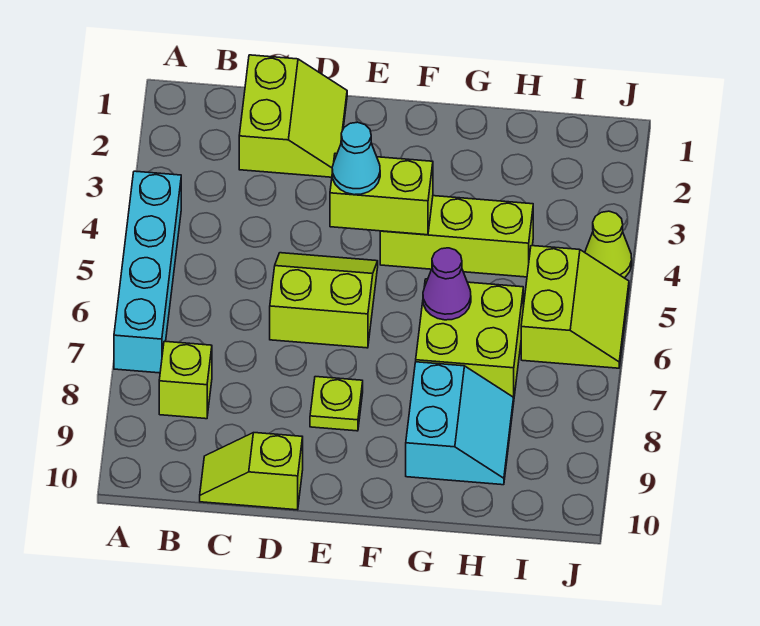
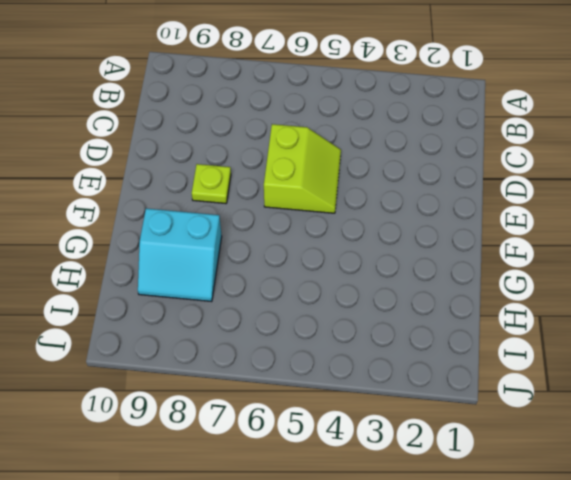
none -> cyan 1x4 brick [114,171,181,373]
none -> lime 1x1 brick [159,341,212,419]
none -> lime 2x2 slope [239,55,347,177]

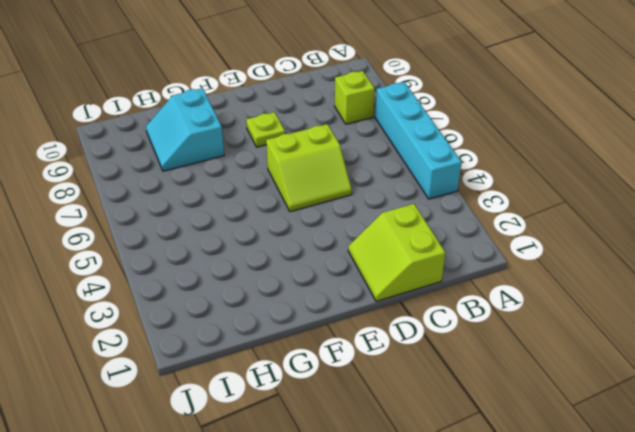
none -> lime 1x2 slope [200,433,303,510]
none -> lime 1x3 brick [380,196,533,277]
none -> lime 2x2 brick [416,279,523,397]

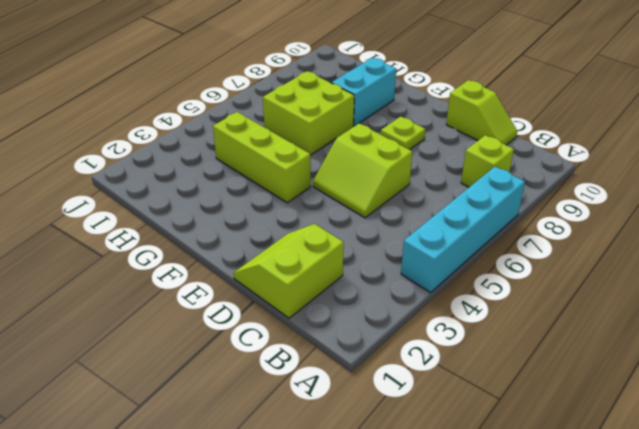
none -> lime 2x2 slope [521,246,629,368]
none -> lime 1x1 cone [585,211,632,278]
none -> lime 1x2 brick [330,153,433,235]

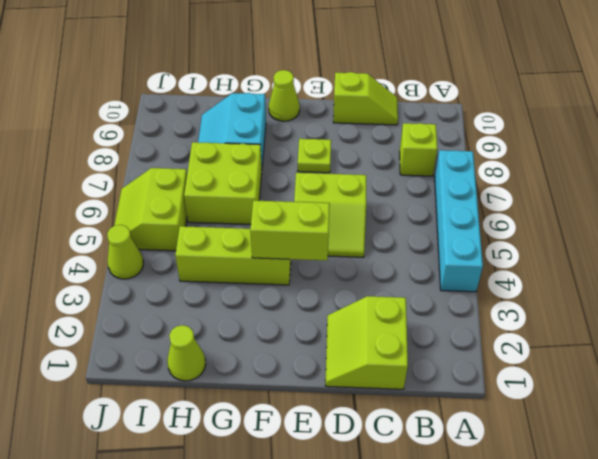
lime 1x1 cone [269,70,300,121] -> none
lime 1x1 cone [167,325,206,381] -> none
none -> purple 1x1 cone [423,248,471,320]
none -> cyan 1x1 cone [332,122,380,195]

